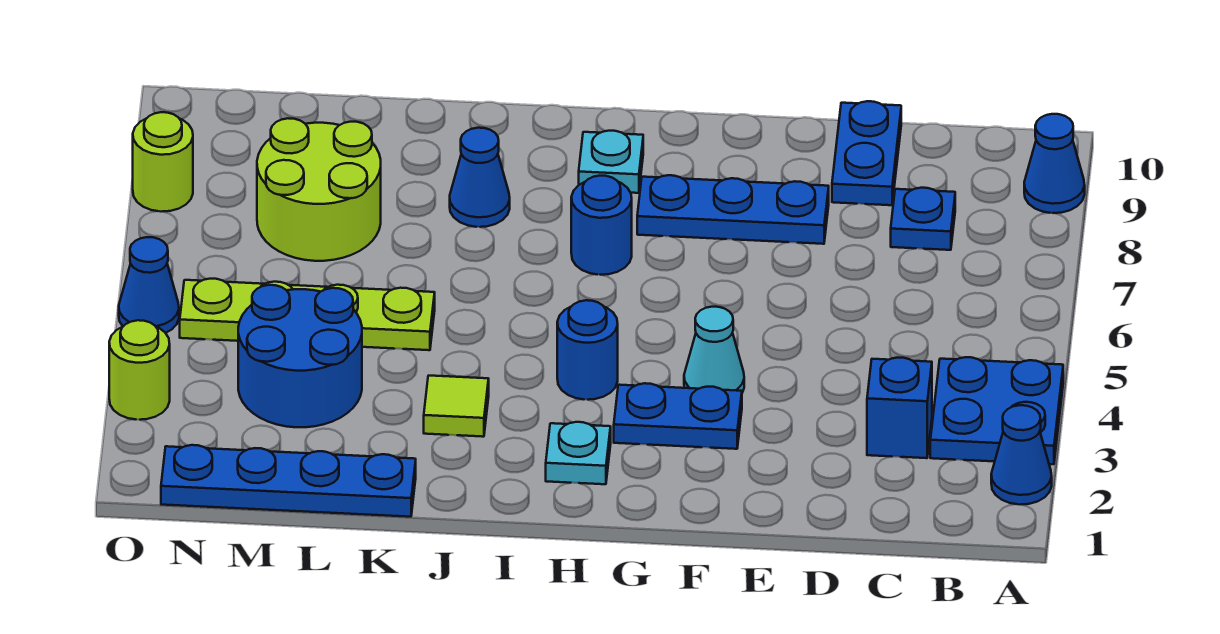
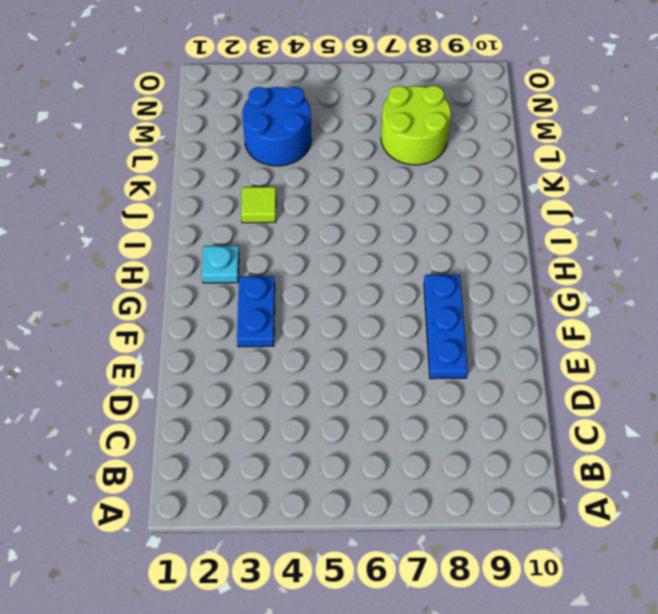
none -> blue 1x1 cone [991,405,1052,505]
none -> blue 2x2 plate [930,357,1063,464]
none -> blue 1x1 cone [1024,114,1085,213]

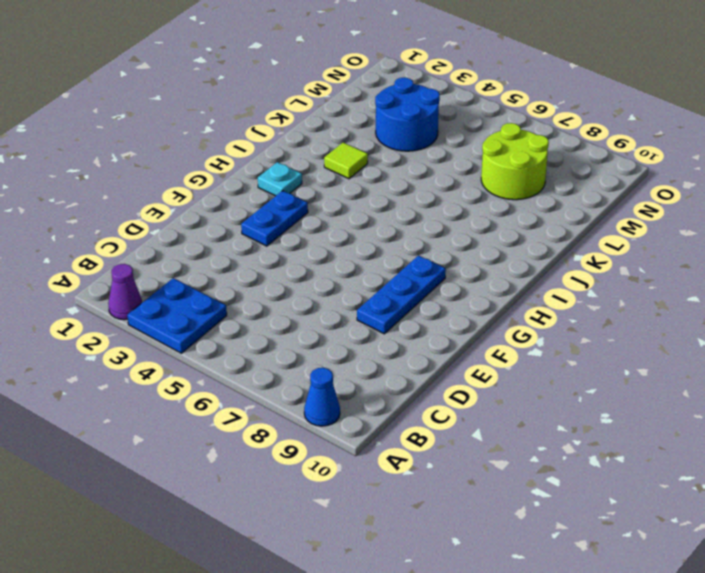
purple 1x1 cone [108,264,142,320] -> blue 1x1 cone [991,405,1052,505]
none -> blue 1x1 brick [867,357,932,458]
none -> blue 1x1 plate [891,188,955,250]
none -> blue 1x2 plate [832,101,901,205]

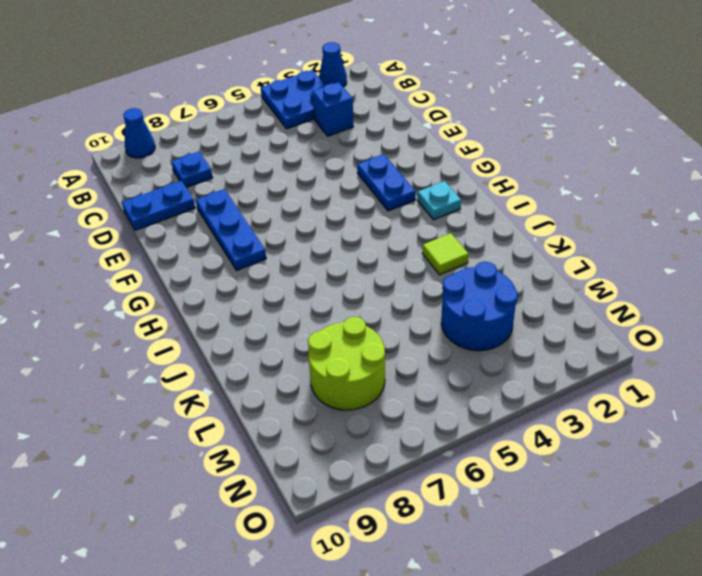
none -> cyan 1x1 cone [684,307,744,393]
none -> blue 1x1 round brick [557,300,618,400]
none -> blue 1x1 round brick [571,176,632,275]

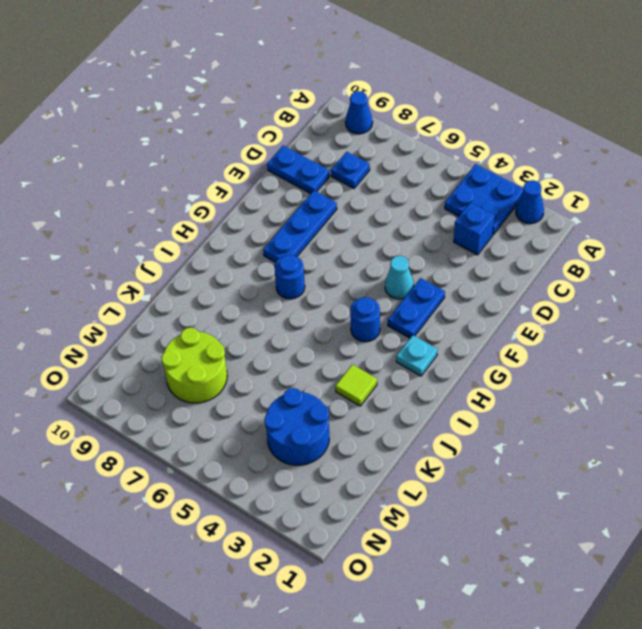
none -> cyan 1x1 plate [579,131,643,193]
none -> blue 1x1 cone [450,128,510,227]
none -> blue 1x4 plate [161,445,416,517]

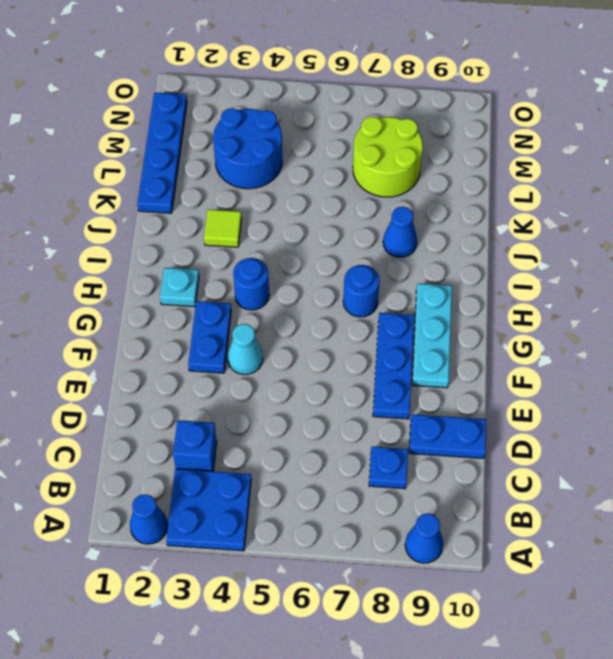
cyan 1x3 plate [412,284,452,388] -> cyan 1x1 plate [579,131,643,193]
none -> lime 1x4 plate [180,279,435,350]
none -> lime 1x1 round brick [109,320,170,420]
none -> blue 1x1 cone [119,237,179,333]

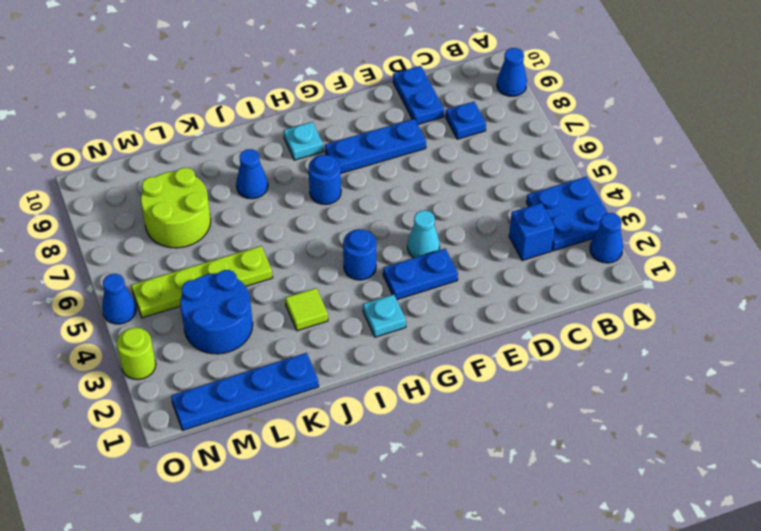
none -> lime 1x1 round brick [133,112,193,212]

